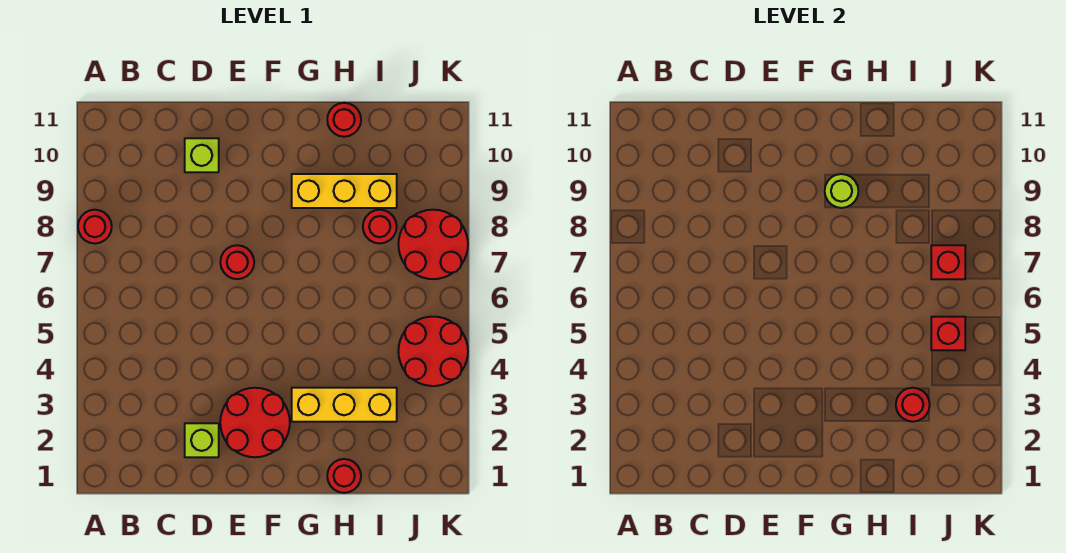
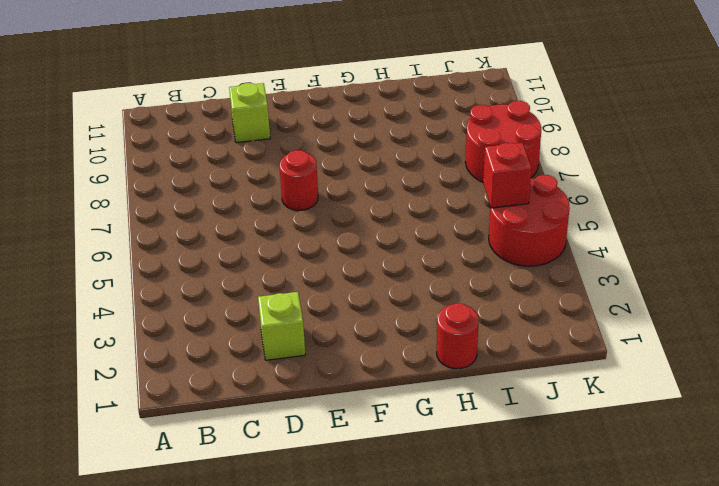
none -> red 1x1 round brick [78,210,112,244]
none -> red 2x2 round brick [220,388,290,457]
none -> yellow 1x3 brick [292,388,397,422]

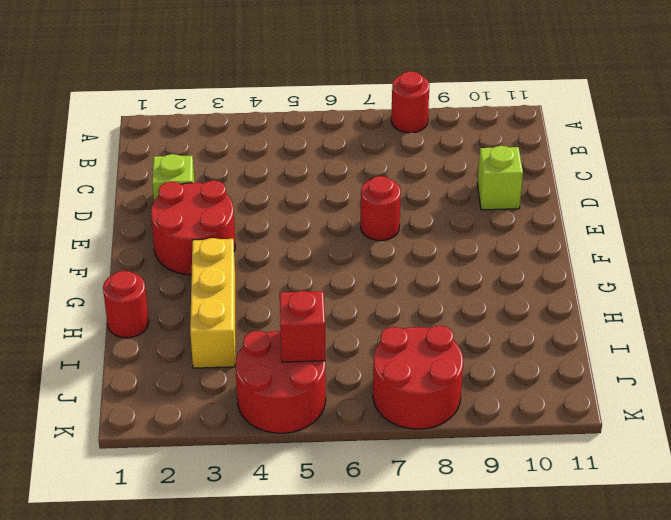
none -> yellow 1x3 brick [292,174,397,208]
none -> red 1x1 round brick [327,103,361,137]
none -> red 1x1 round brick [363,210,397,244]

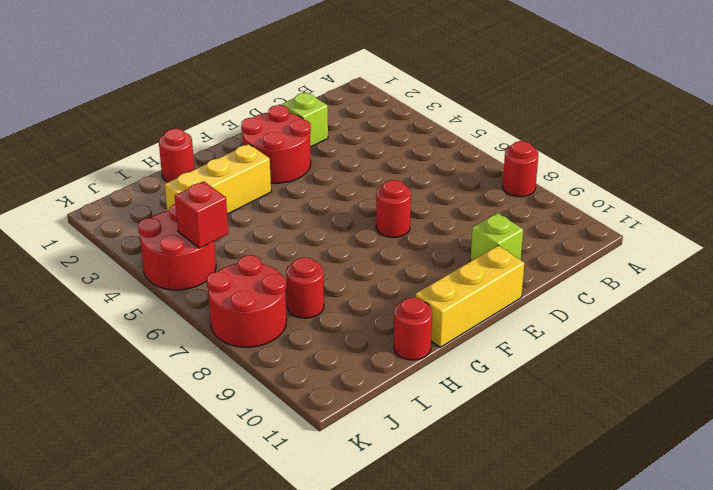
yellow 1x3 brick [416,246,524,347] -> yellow 1x3 brick moved to [292,174,397,208]
none -> lime 1x1 round brick [825,174,858,208]
none -> red 1x1 round brick [896,388,930,422]
none -> red 1x1 brick [931,245,965,279]

